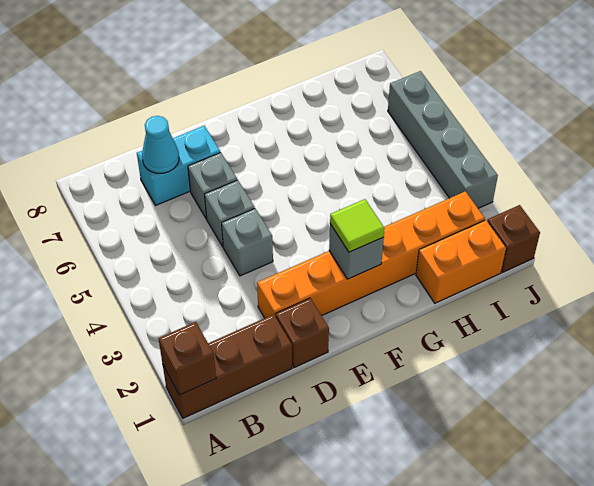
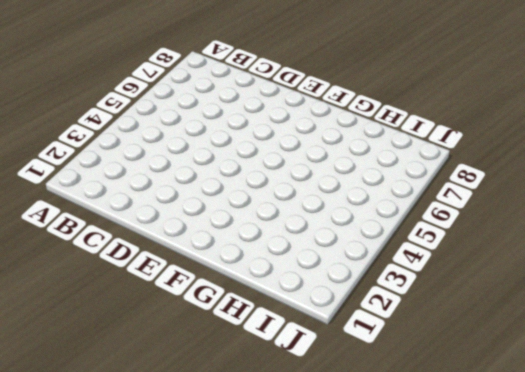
none -> brown 1x3 brick [163,314,292,418]
none -> cyan 1x2 brick [137,126,220,205]
none -> brown 1x1 brick [276,298,329,368]

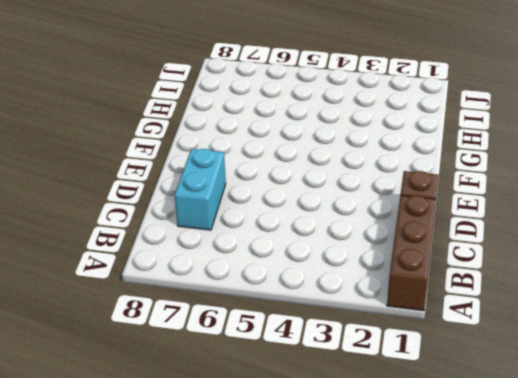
none -> orange 1x6 brick [257,191,485,318]
none -> grey 1x1 brick [222,209,273,276]
none -> grey 1x1 brick [205,180,255,247]

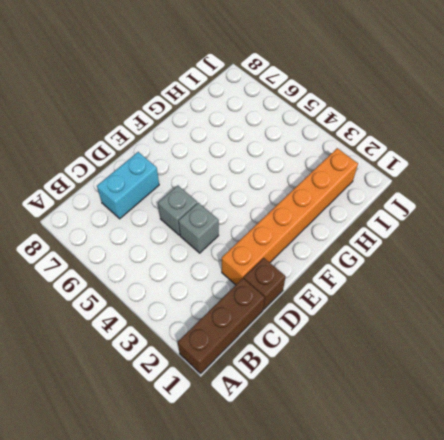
none -> grey 1x1 brick [188,152,237,219]
none -> orange 1x2 brick [416,220,506,303]
none -> brown 1x1 brick [487,205,540,272]

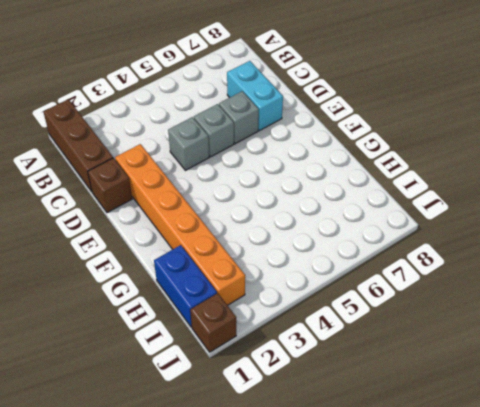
blue 1x2 brick [154,245,217,327] -> orange 1x2 brick [416,220,506,303]
none -> grey 1x4 brick [388,71,498,208]
none -> brown 1x1 brick [158,322,216,395]
none -> cyan 1x1 cone [142,116,179,173]

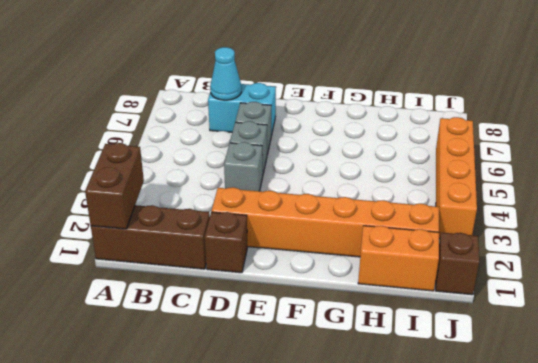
brown 1x2 brick [85,143,144,229] -> brown 1x1 brick [158,322,216,395]
orange 1x4 brick [436,117,477,239] -> grey 1x4 brick [388,71,498,208]
none -> grey 1x1 brick [329,224,384,279]
none -> lime 1x1 tile [330,199,385,252]

